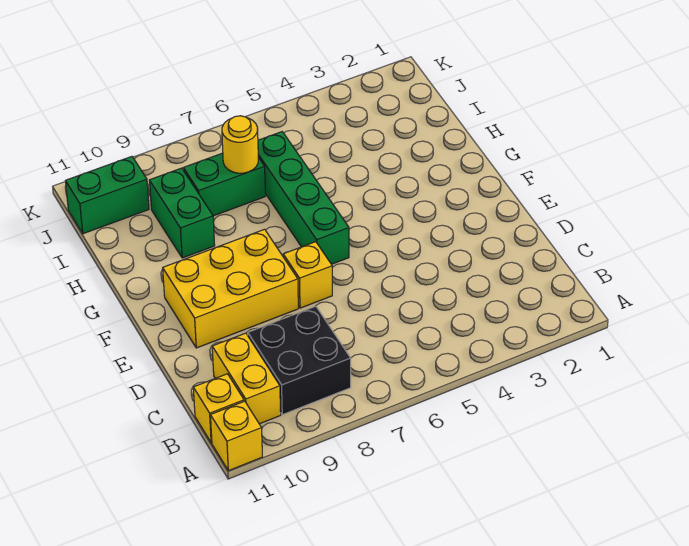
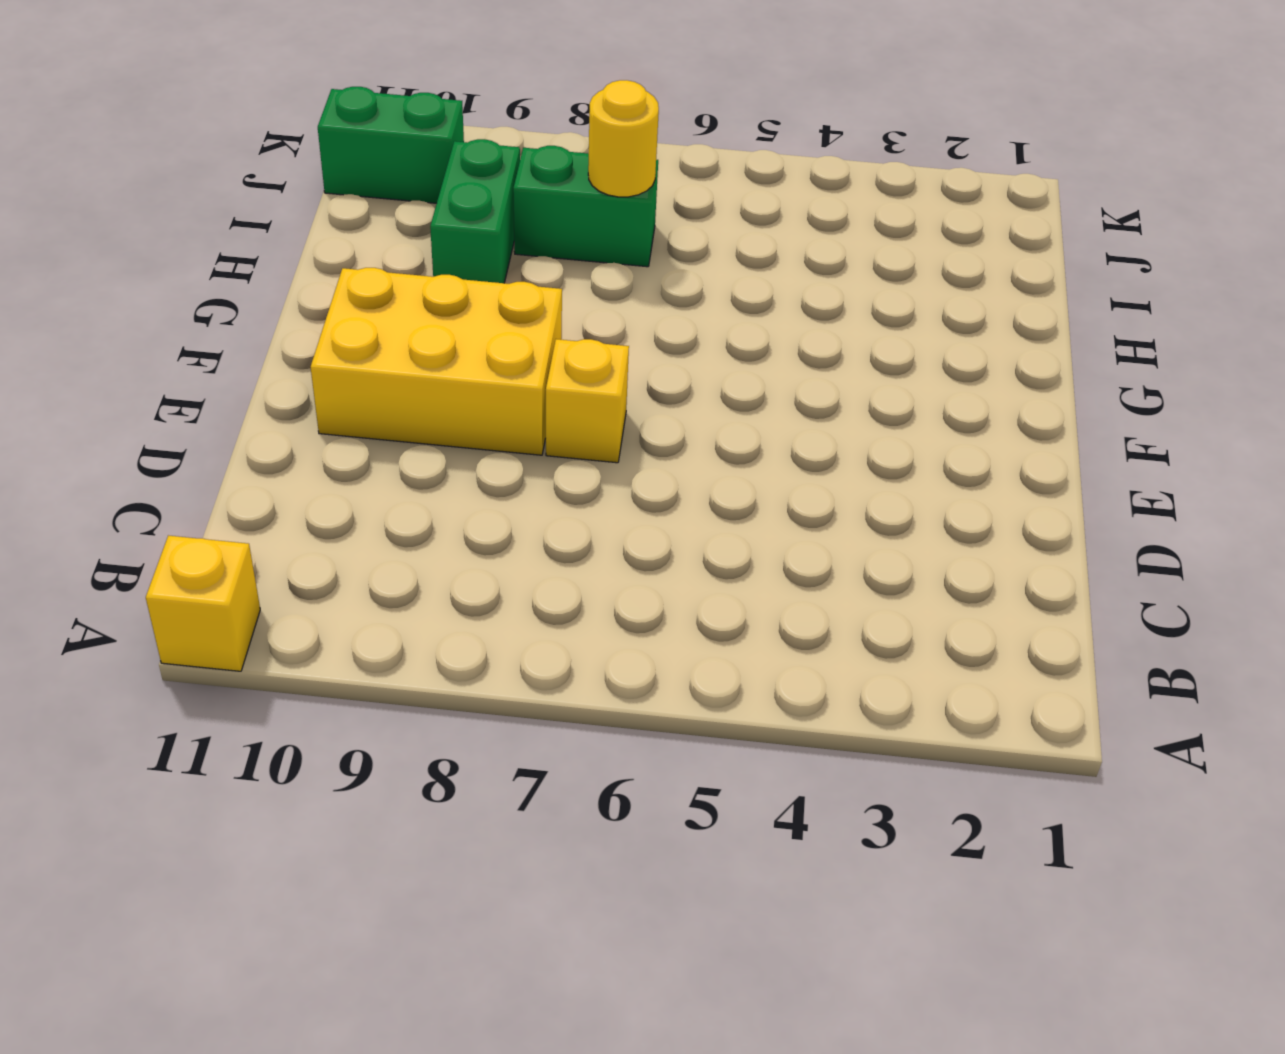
none -> black 2x2 brick [248,306,351,415]
none -> yellow 1x2 brick [212,333,281,424]

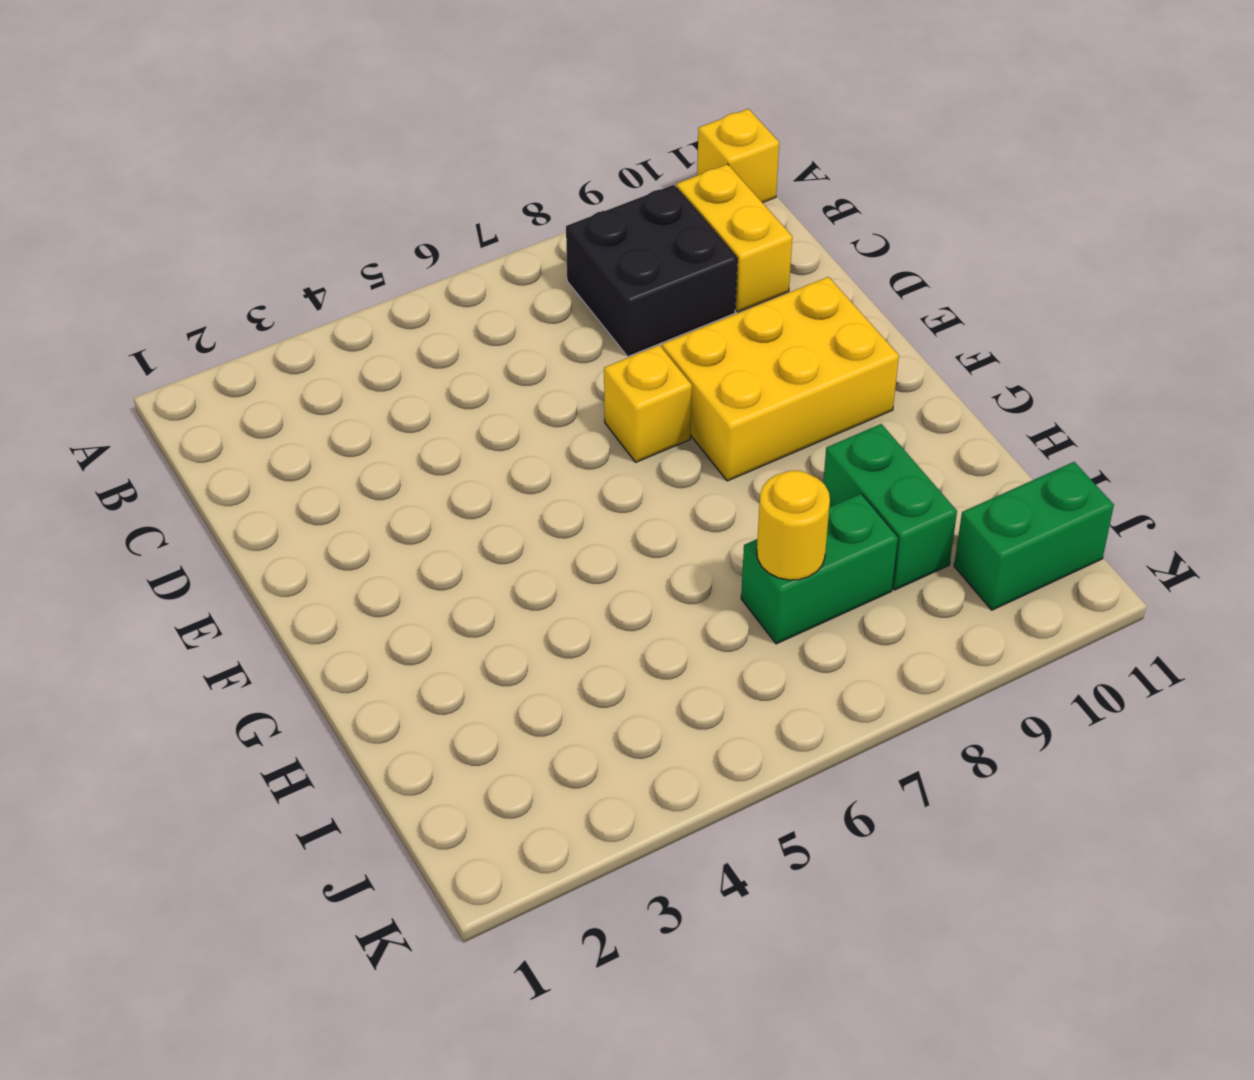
none -> yellow 1x1 brick [193,374,244,443]
none -> green 1x4 brick [258,132,349,264]

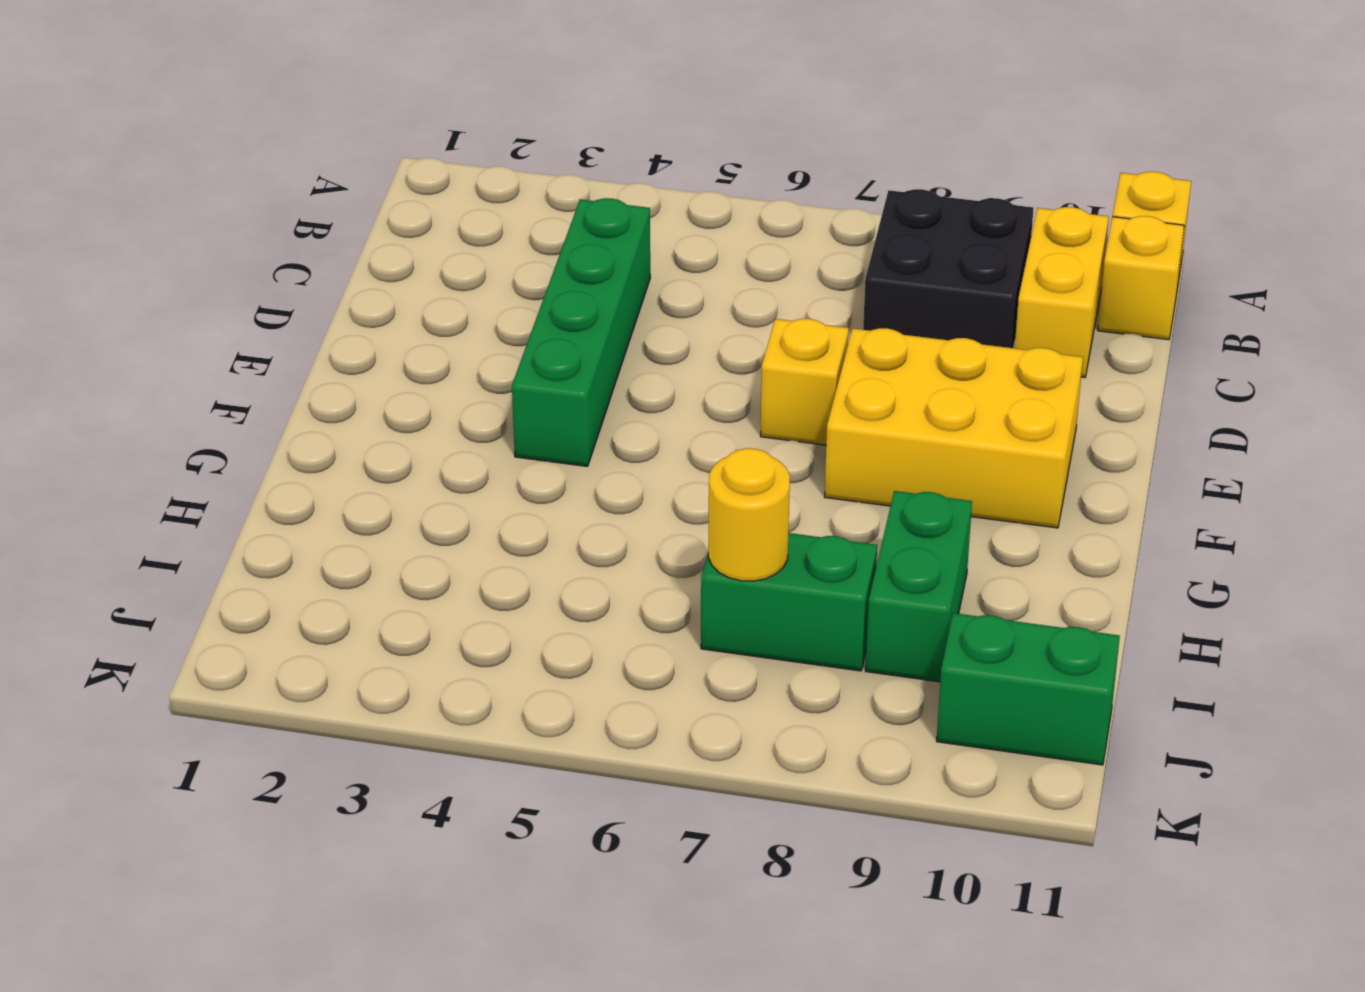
green 1x4 brick [512,198,650,467] -> green 1x4 brick moved to [258,132,349,264]

